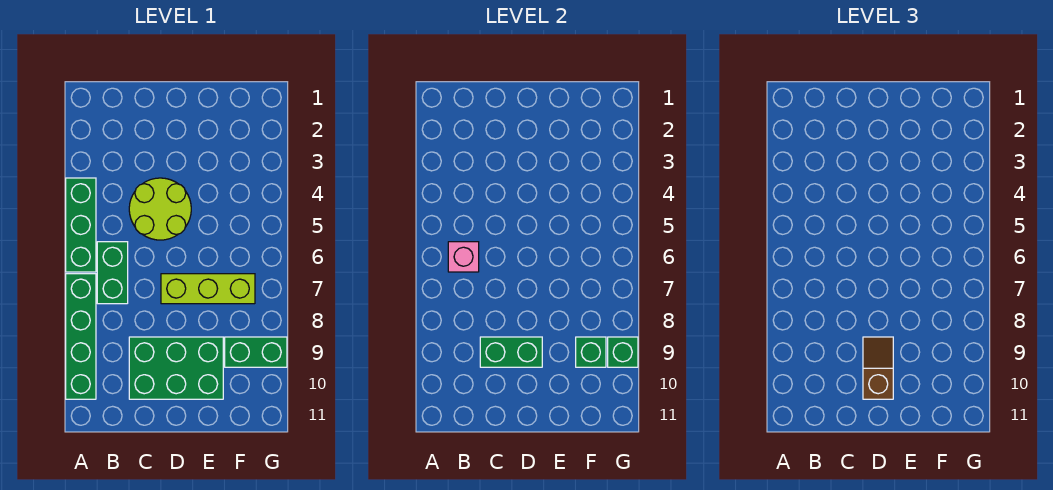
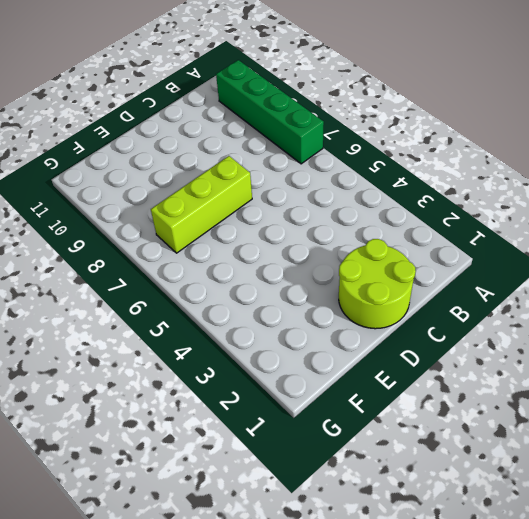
lime 2x2 round brick [339,239,416,329] -> lime 2x2 round brick moved to [129,178,191,240]
none -> green 1x3 brick [66,178,96,272]
none -> green 1x2 brick [97,242,128,304]
none -> green 2x3 brick [129,337,223,399]

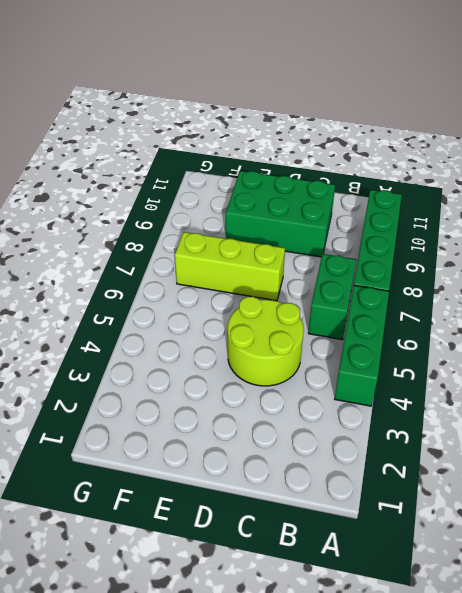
none -> green 1x2 brick [225,337,287,367]
none -> pink 1x1 brick [448,242,479,272]
none -> green 1x2 brick [480,337,542,367]

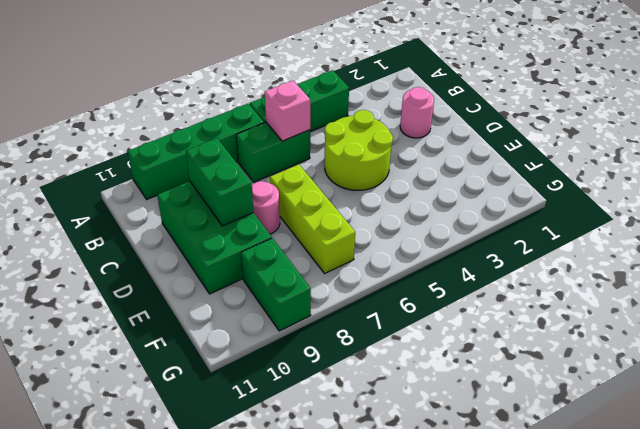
pink 1x1 round brick [400,87,434,138] -> none
pink 1x1 round brick [252,181,280,234] -> none
none -> green 1x1 brick [576,337,606,367]
none -> green 1x1 brick [608,337,638,367]
none -> brown 1x2 slope [863,337,893,399]

